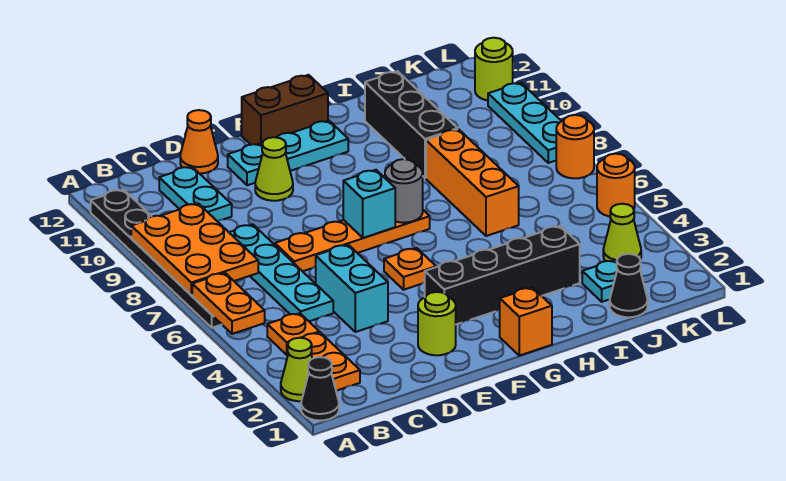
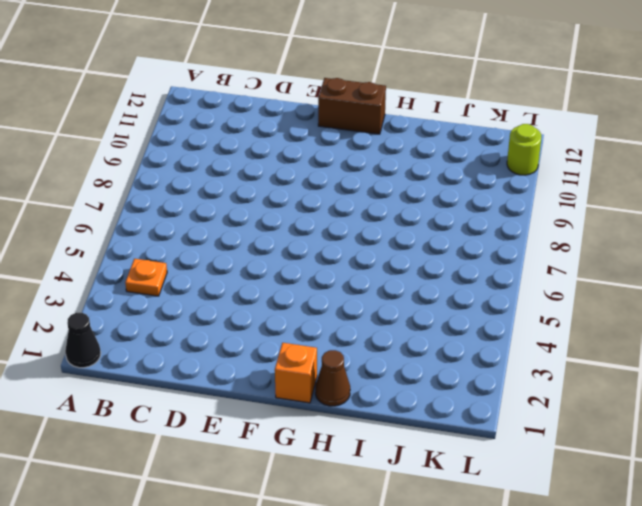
brown 1x1 cone [315,350,350,406] -> none
none -> lime 1x1 cone [281,338,312,401]
none -> black 1x6 plate [91,189,222,328]
none -> orange 1x2 plate [303,333,360,391]
none -> cyan 1x4 plate [229,224,333,321]

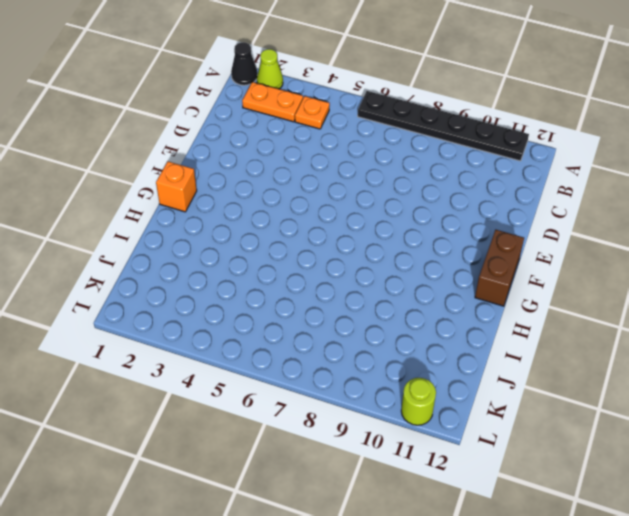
none -> cyan 1x4 plate [229,224,333,321]
none -> cyan 1x2 plate [159,166,232,221]
none -> cyan 1x2 brick [316,245,388,332]
none -> orange 1x4 plate [275,210,430,271]

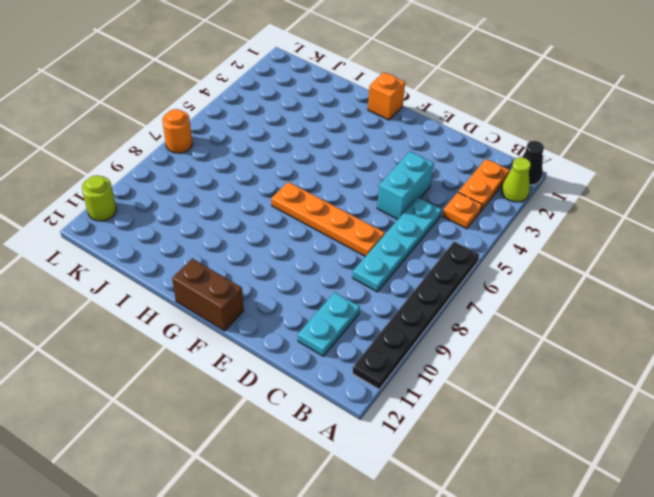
none -> orange 1x1 cone [180,110,218,173]
none -> lime 1x1 round brick [418,292,456,355]
none -> lime 1x1 cone [255,137,293,201]
none -> cyan 1x3 plate [228,121,348,185]

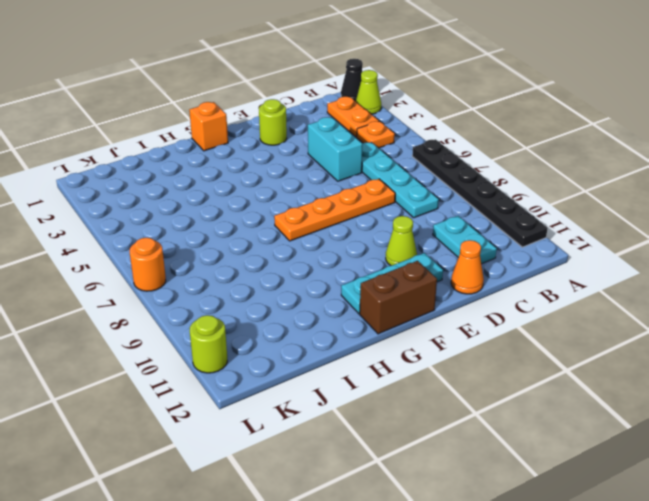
none -> black 1x4 brick [425,226,580,324]
none -> orange 1x1 plate [384,248,436,290]
none -> orange 1x3 brick [426,129,519,236]
none -> black 1x3 brick [365,71,458,178]

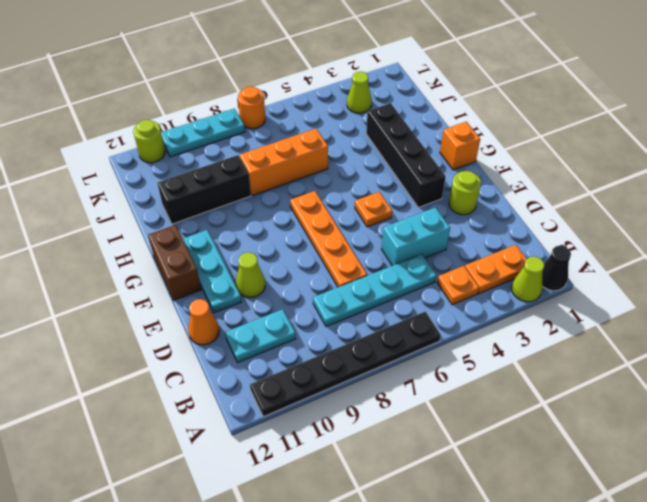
none -> black 1x1 cone [610,254,648,317]
none -> cyan 1x1 plate [582,260,617,302]
none -> orange 1x1 round brick [597,154,635,216]
none -> orange 1x2 plate [192,273,265,334]

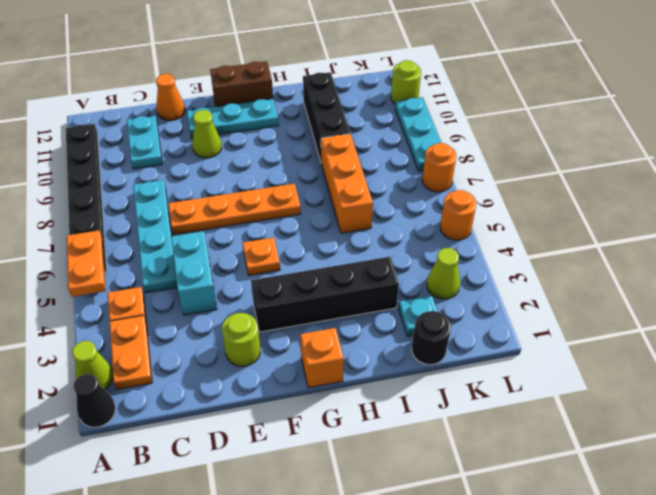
black 1x1 round brick [412,311,451,365] -> black 1x1 cone [610,254,648,317]
none -> orange 2x3 plate [131,203,258,295]
none -> cyan 1x1 brick [343,170,395,238]
none -> grey 1x1 round brick [385,159,423,223]

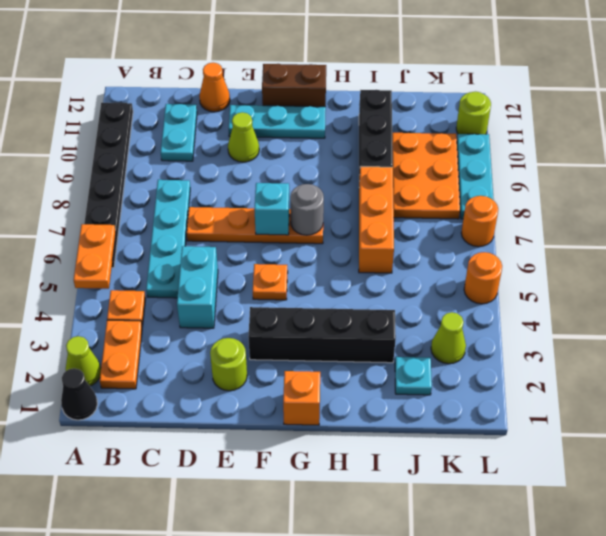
orange 2x3 plate [392,133,460,219] -> orange 2x3 plate moved to [131,203,258,295]
none -> black 1x1 cone [610,254,648,317]

